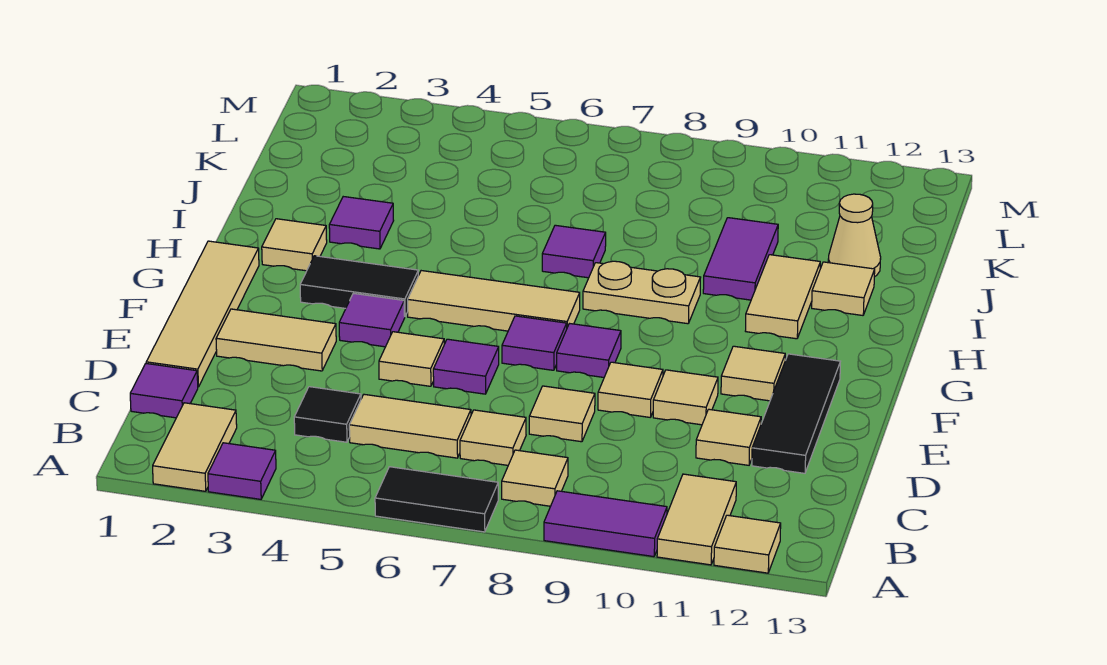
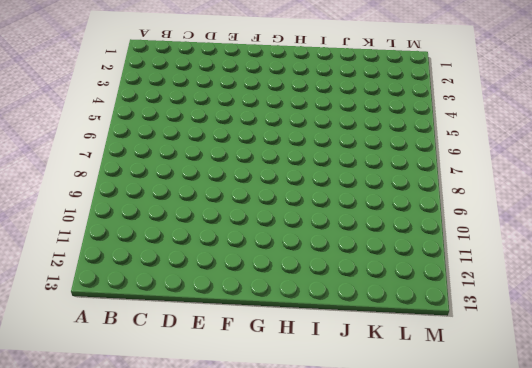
none -> tan 1x2 tile [153,403,237,491]
none -> purple 1x1 tile [208,443,276,499]
none -> black 1x2 tile [375,467,498,532]
none -> purple 1x2 tile [544,491,667,557]

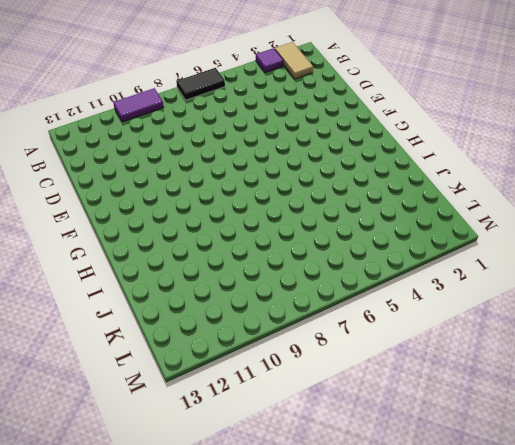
none -> tan 1x2 tile [657,474,736,565]
none -> tan 1x1 tile [714,515,781,573]
none -> tan 1x1 tile [502,450,568,506]
none -> purple 1x1 tile [130,364,198,418]

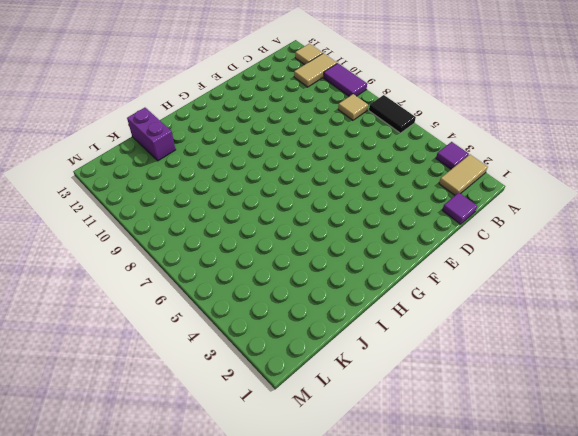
purple 1x2 brick [127,108,176,161] -> tan 1x1 cone [828,194,881,277]
none -> black 1x1 tile [294,387,361,442]
none -> tan 1x2 tile [349,394,471,458]
none -> tan 1x1 tile [460,410,526,465]
none -> tan 1x4 tile [146,241,259,387]

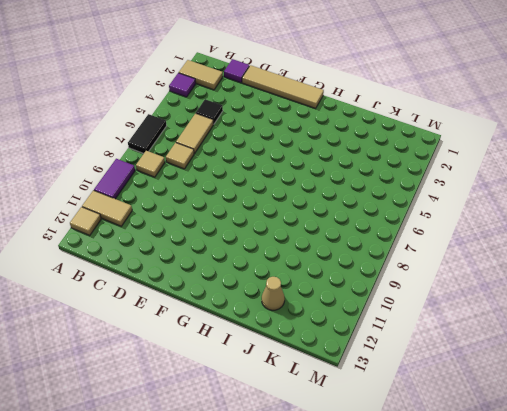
none -> tan 1x1 tile [529,386,595,442]
none -> tan 1x1 tile [696,409,761,465]
none -> black 1x3 tile [752,354,840,473]
none -> tan 1x2 tile [216,309,336,371]

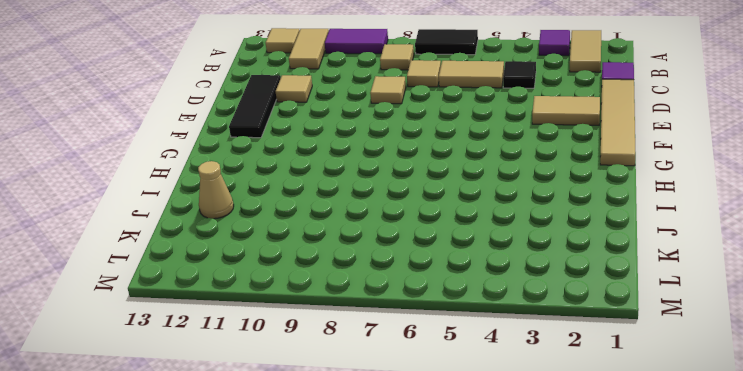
none -> tan 1x1 tile [379,332,444,386]
none -> purple 1x1 tile [433,339,499,394]
none -> tan 1x1 tile [598,362,663,417]
none -> tan 1x1 tile [653,370,718,425]

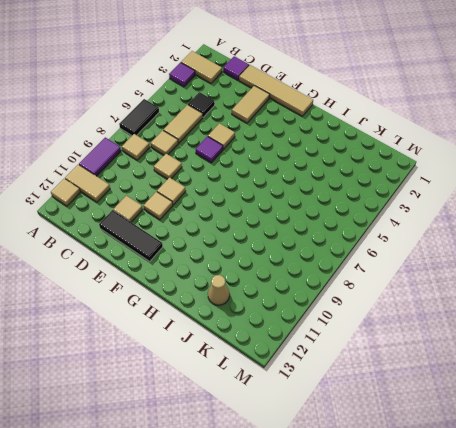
none -> purple 1x1 tile [339,293,405,347]
none -> purple 1x1 tile [502,316,567,370]
none -> purple 1x1 tile [557,324,621,377]
none -> tan 1x1 tile [721,346,785,401]

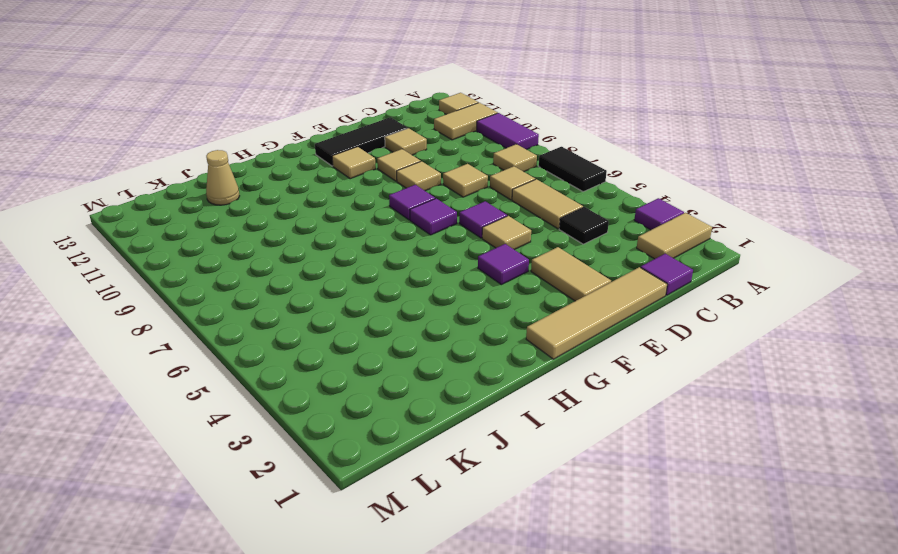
none -> black 1x2 tile [300,256,418,316]
none -> tan 1x3 tile [408,271,580,331]
none -> tan 1x1 tile [262,219,327,271]
none -> tan 1x2 plate [583,261,701,324]

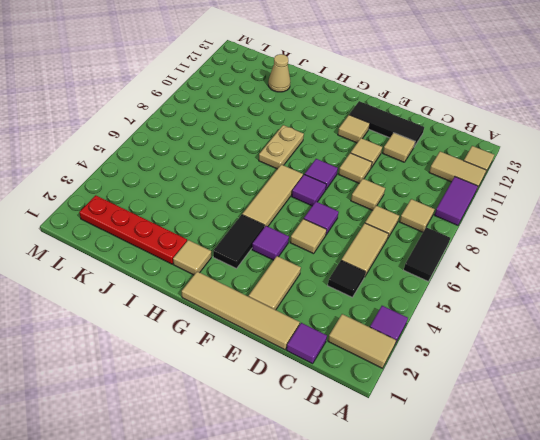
red 1x4 plate [79,195,187,264] -> none
none -> tan 1x2 tile [746,255,820,339]
none -> purple 1x1 tile [329,197,394,249]
none -> purple 1x1 tile [542,225,606,278]
none -> purple 1x2 tile [703,218,778,300]

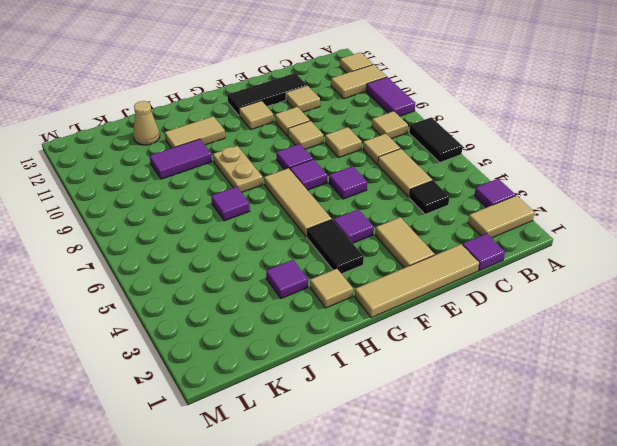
none -> tan 1x1 tile [379,332,444,386]
none -> tan 1x1 tile [812,262,875,315]

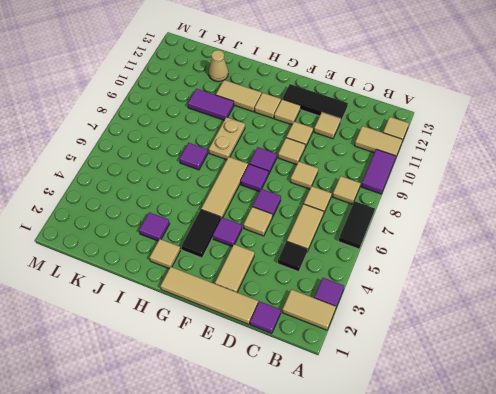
tan 1x1 tile [255,93,281,118] -> tan 1x1 tile moved to [812,262,875,315]

